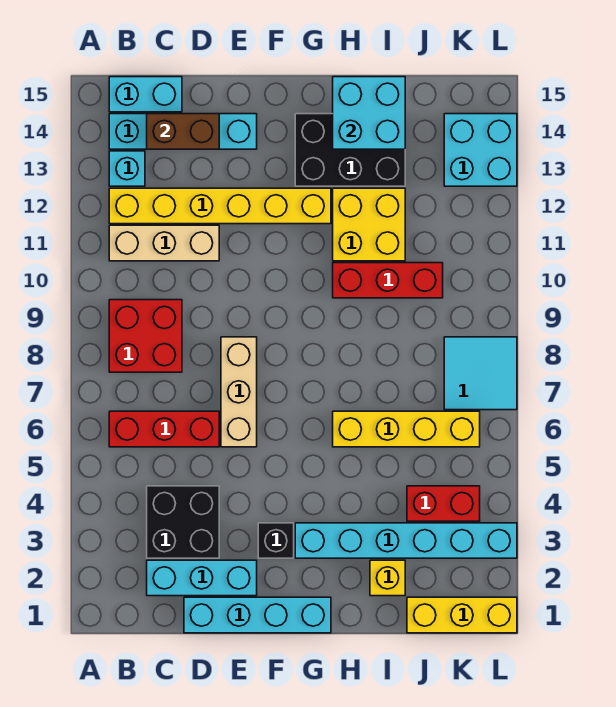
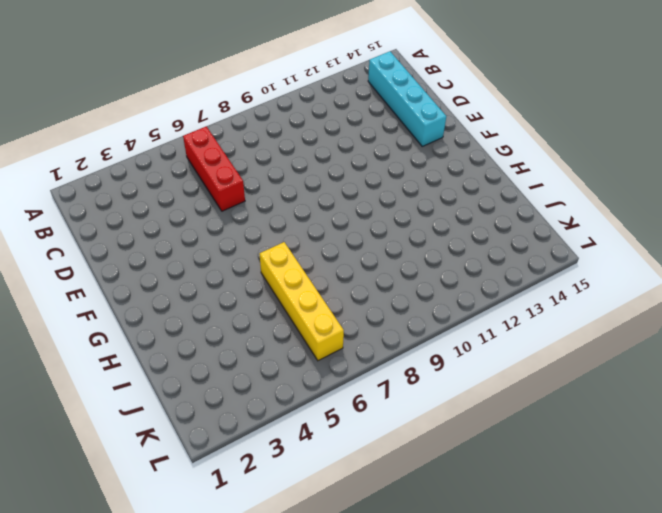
none -> red 2x2 brick [109,300,182,372]
none -> tan 1x3 brick [109,225,219,261]
none -> yellow 1x6 brick [109,188,331,224]

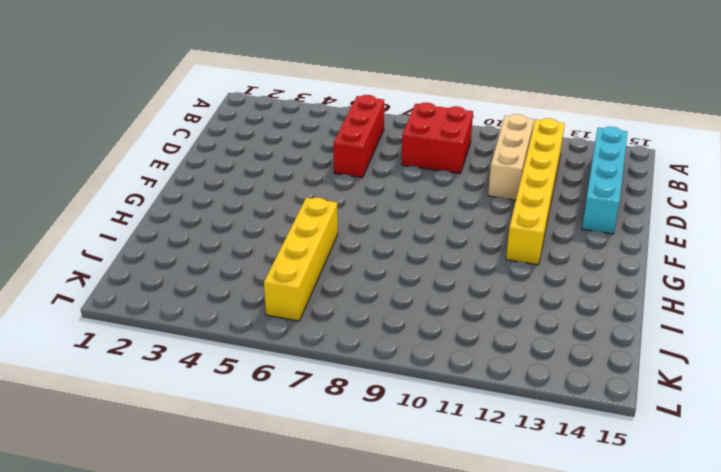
none -> cyan 1x1 brick [109,151,145,186]
none -> cyan 1x2 brick [109,77,182,112]
none -> cyan 1x3 brick [147,560,257,596]

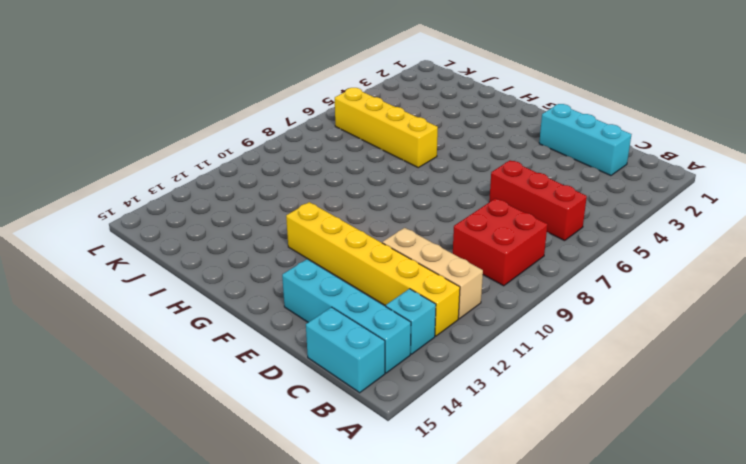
none -> black 2x2 brick [147,486,219,558]
none -> cyan 1x4 brick [184,597,331,633]
none -> tan 1x3 brick [221,337,257,447]

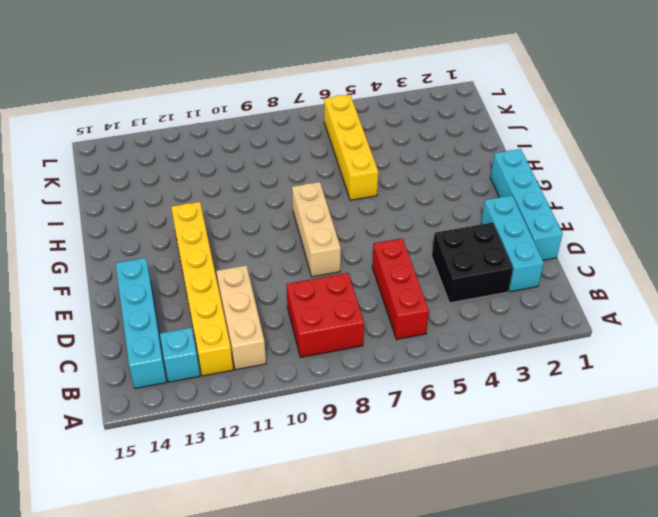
tan 1x3 brick [292,182,341,277] -> tan 1x3 brick turned to [221,337,257,447]
none -> cyan 1x2 brick [109,77,182,112]
none -> black 1x1 brick [258,523,294,558]
none -> cyan 1x6 brick [295,523,517,558]

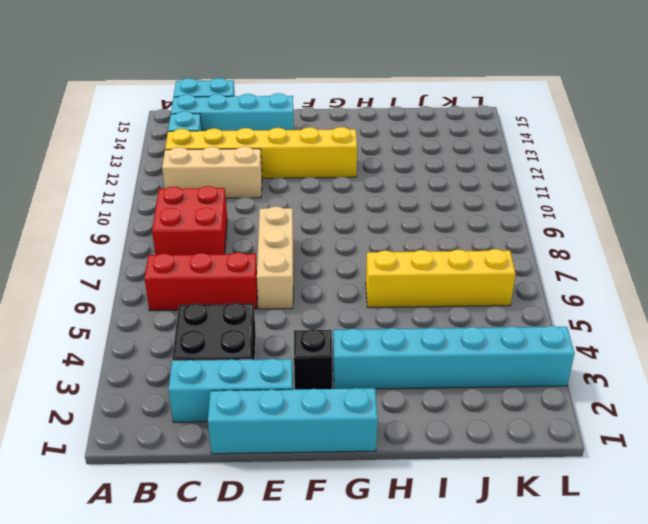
none -> black 2x3 brick [295,114,405,186]
none -> red 1x3 brick [333,263,443,298]
none -> yellow 2x2 brick [333,188,405,261]

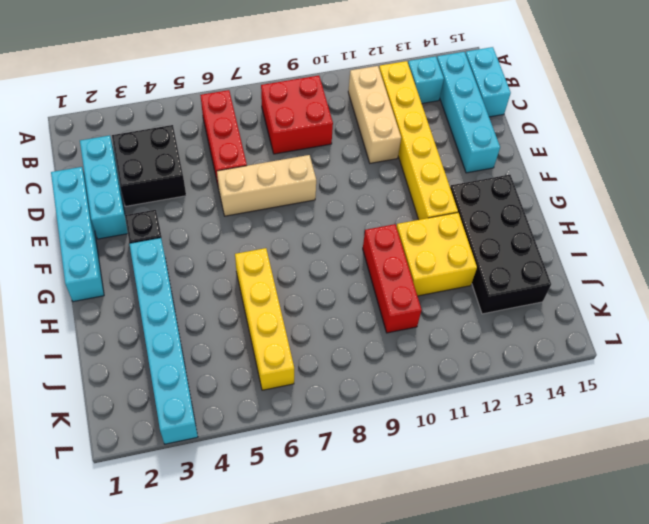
black 2x4 brick [450,175,551,314] -> black 2x3 brick [295,114,405,186]
none -> yellow 1x1 brick [370,560,405,596]
none -> yellow 1x3 brick [407,597,517,633]
none -> red 1x2 brick [407,486,480,521]

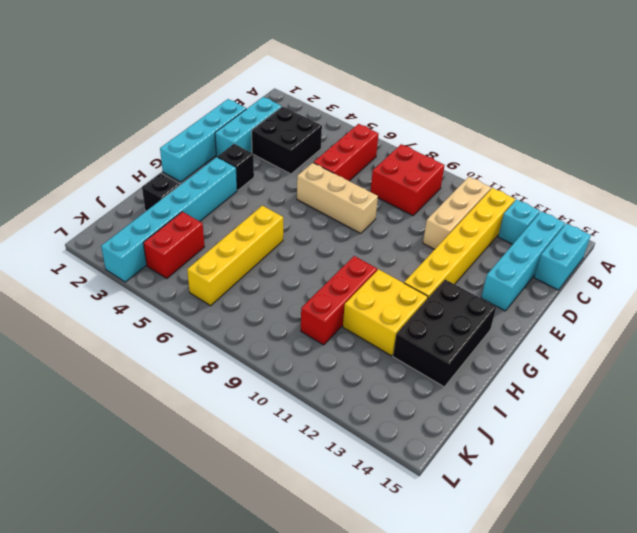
black 1x1 brick [142,174,179,211] -> yellow 1x1 brick [370,560,405,596]
none -> yellow 1x3 brick [407,597,517,633]
none -> cyan 2x2 tile [444,337,517,410]
none -> cyan 2x2 brick [444,114,517,186]

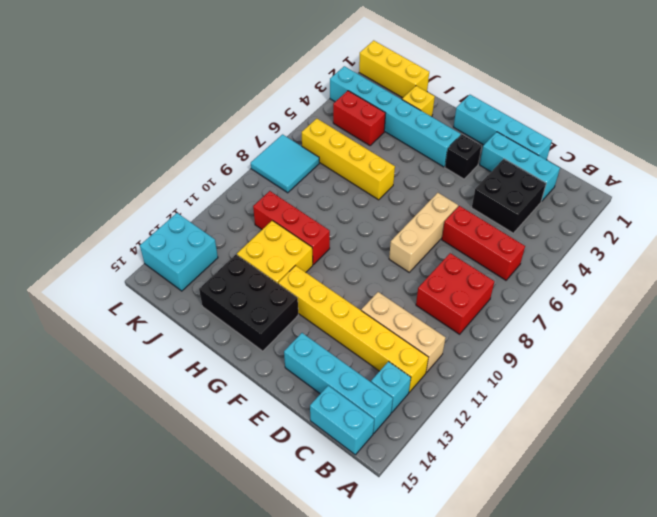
none -> brown 1x2 brick [147,114,219,149]
none -> cyan 2x2 brick [333,77,405,149]

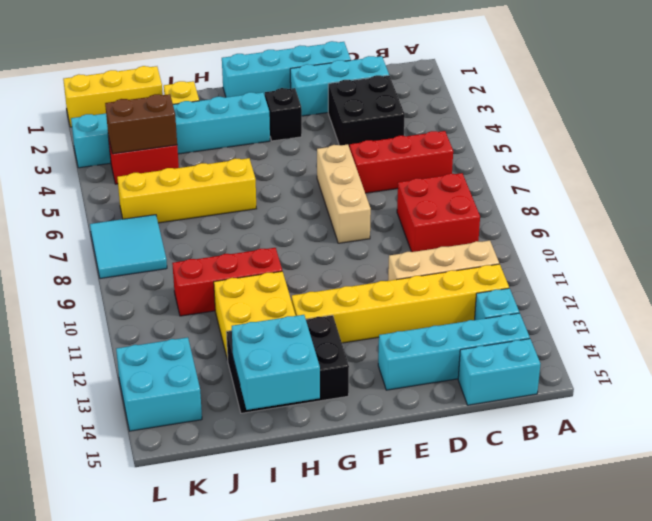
brown 1x2 brick [105,94,177,154] -> brown 1x2 brick moved to [147,114,219,149]

